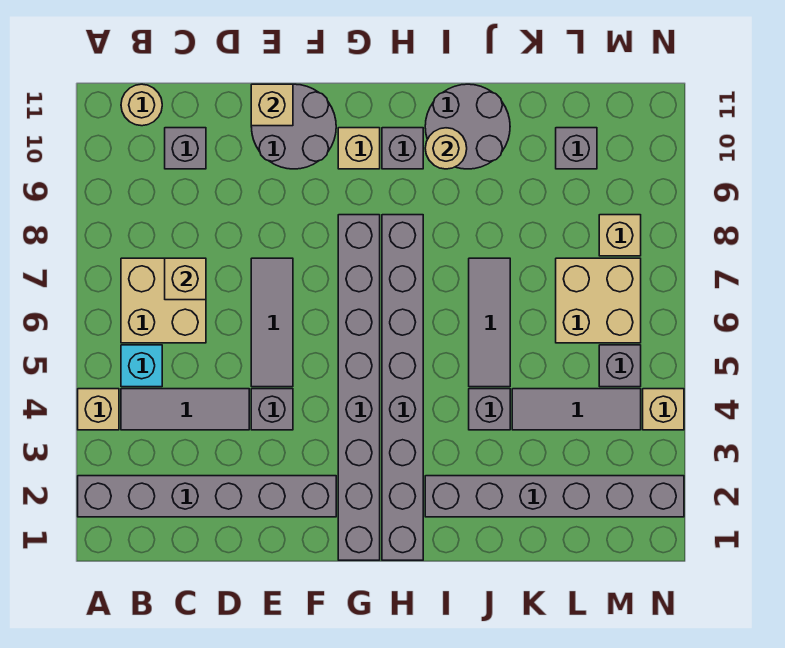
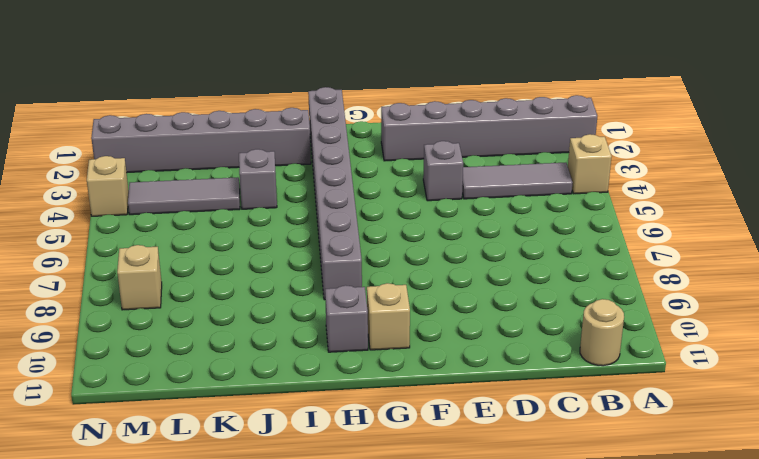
none -> cyan 1x1 brick [121,345,162,387]
none -> tan 2x2 brick [121,258,206,343]
none -> grey 1x1 brick [165,128,206,169]

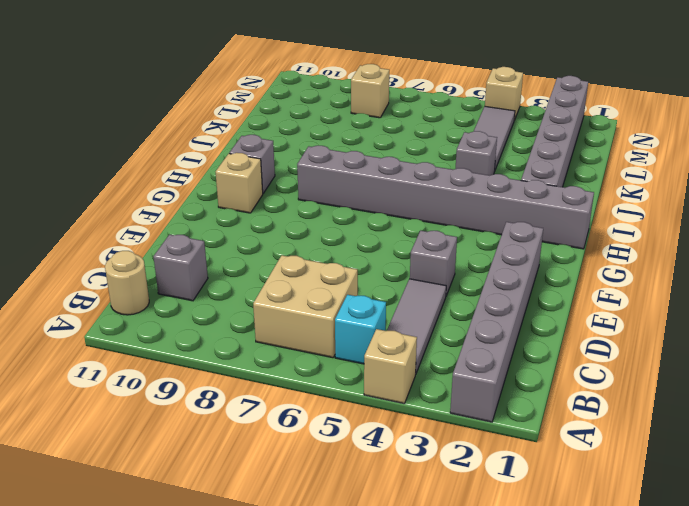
none -> grey 1x3 tile [251,258,293,387]
none -> grey 2x2 round brick [251,84,336,169]
none -> grey 1x8 brick [338,215,380,560]

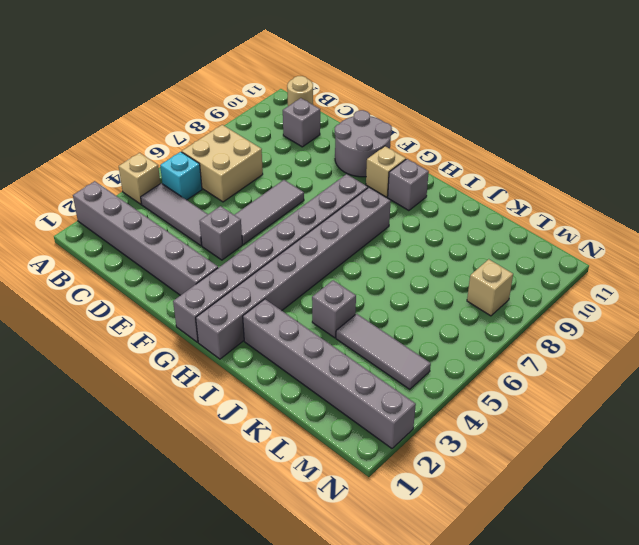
none -> grey 2x2 round brick [425,84,510,169]
none -> grey 1x3 tile [469,258,510,387]
none -> tan 2x2 brick [556,258,641,343]

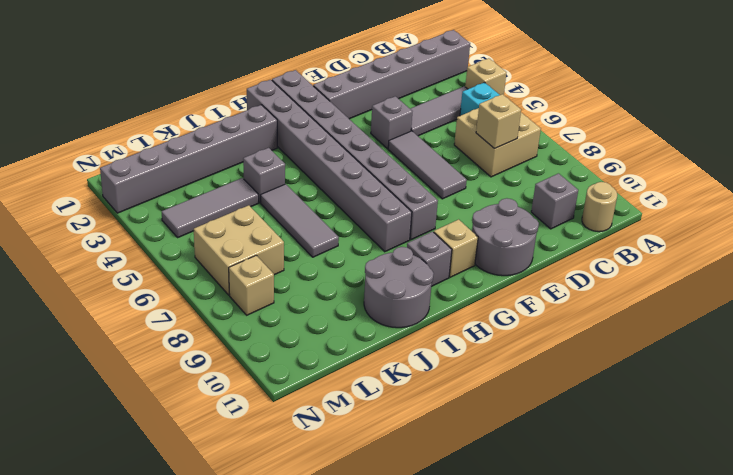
none -> grey 1x1 brick [556,128,597,169]
none -> grey 1x1 brick [599,345,641,387]
none -> tan 1x1 brick [643,389,684,430]

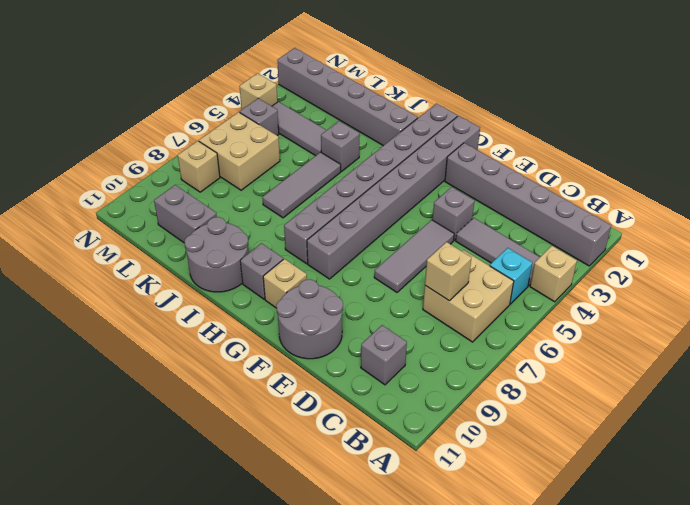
grey 1x2 brick [154,185,217,243] -> grey 1x1 brick [556,128,597,169]
none -> tan 1x1 round brick [121,84,162,126]
none -> tan 1x1 brick [251,84,293,126]
none -> tan 1x1 round brick [425,128,467,169]

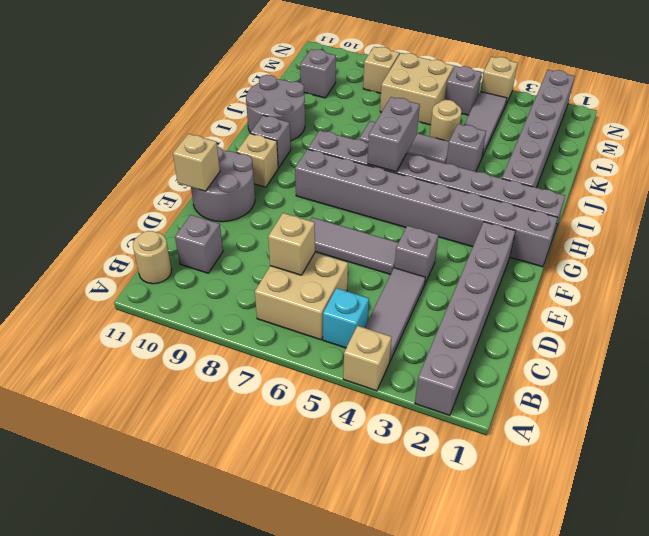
grey 1x2 brick [367,97,420,172] -> none
tan 1x1 round brick [430,100,462,141] -> tan 1x1 round brick moved to [425,128,467,169]

